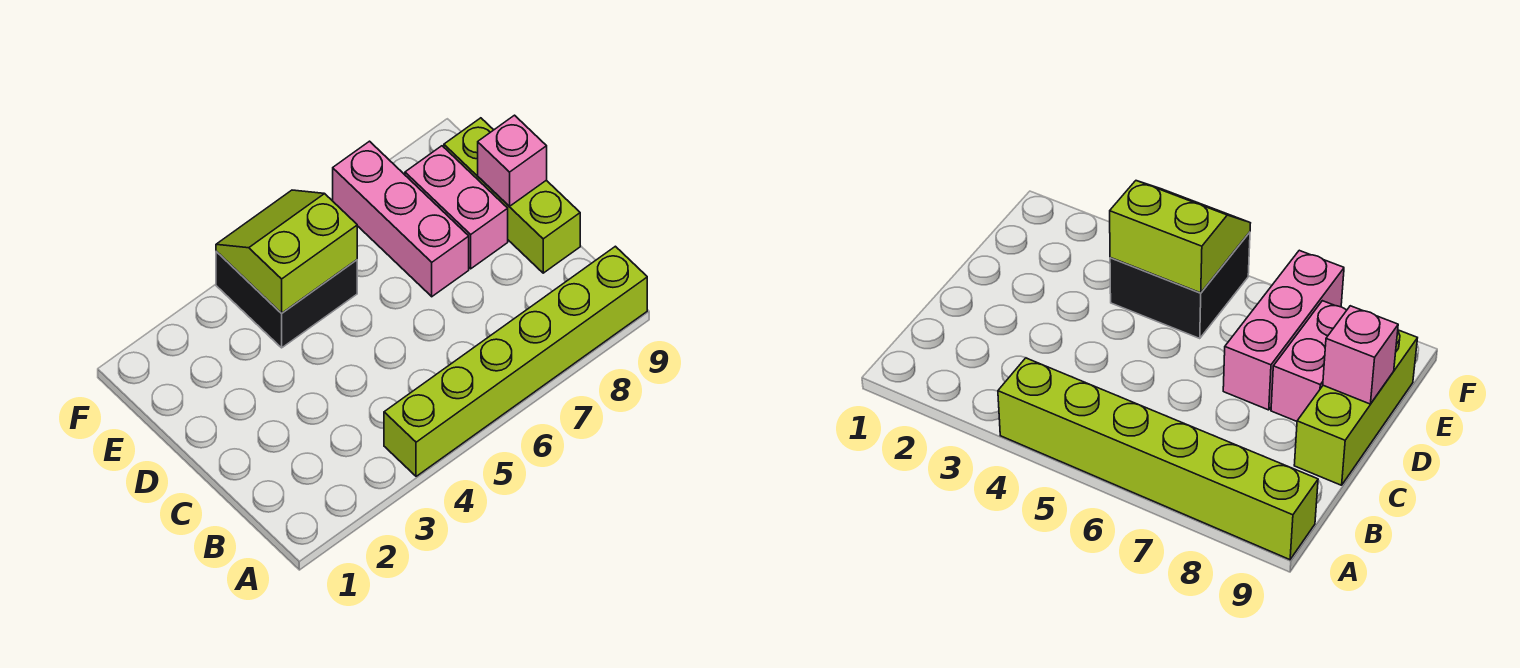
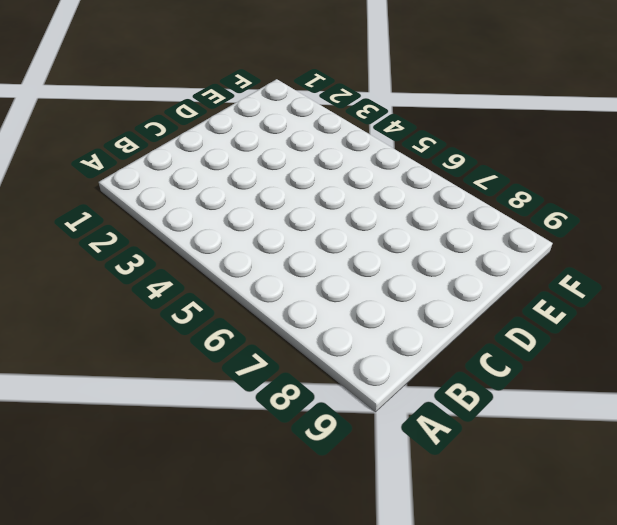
none -> lime 1x6 brick [384,246,647,476]
none -> lime 1x3 brick [444,118,580,273]

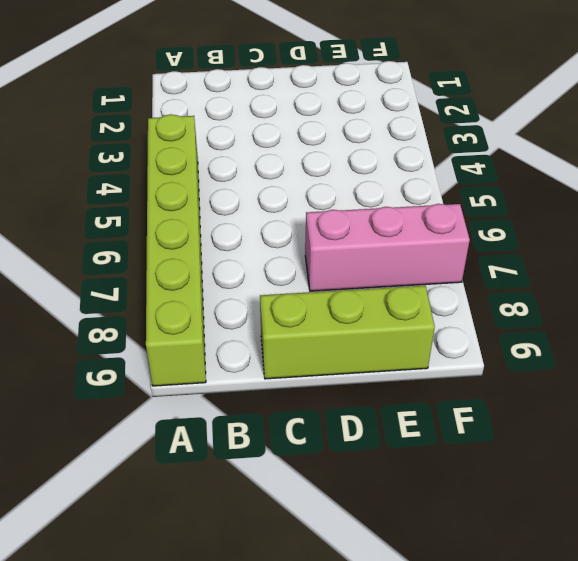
none -> pink 1x2 brick [405,146,508,269]
none -> black 2x2 brick [216,251,357,348]

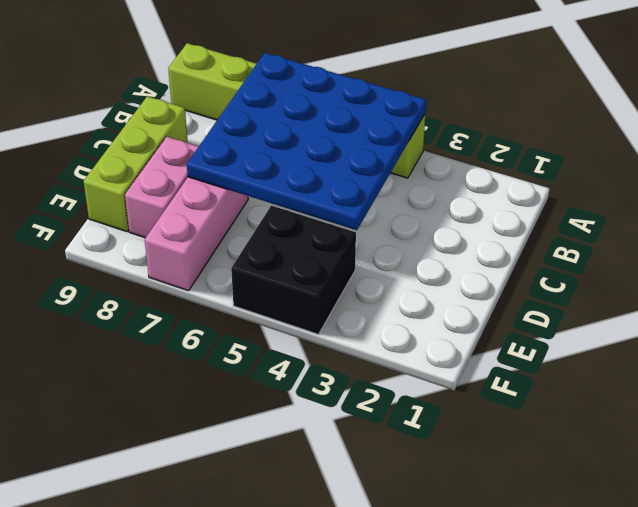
blue 4x4 plate [187,53,426,230] -> none
none -> pink 1x1 brick [478,115,547,206]
none -> lime 2x2 slope [216,190,357,313]

